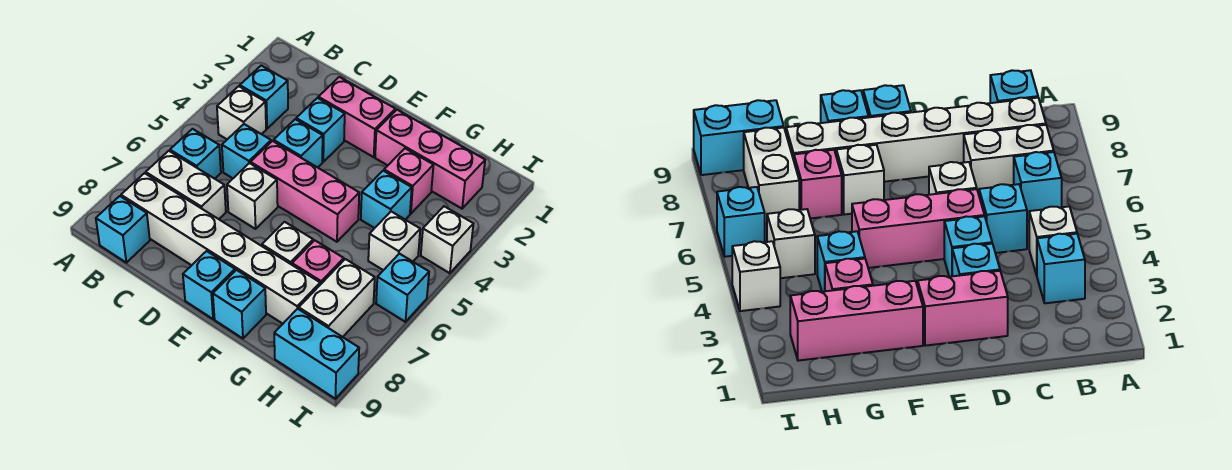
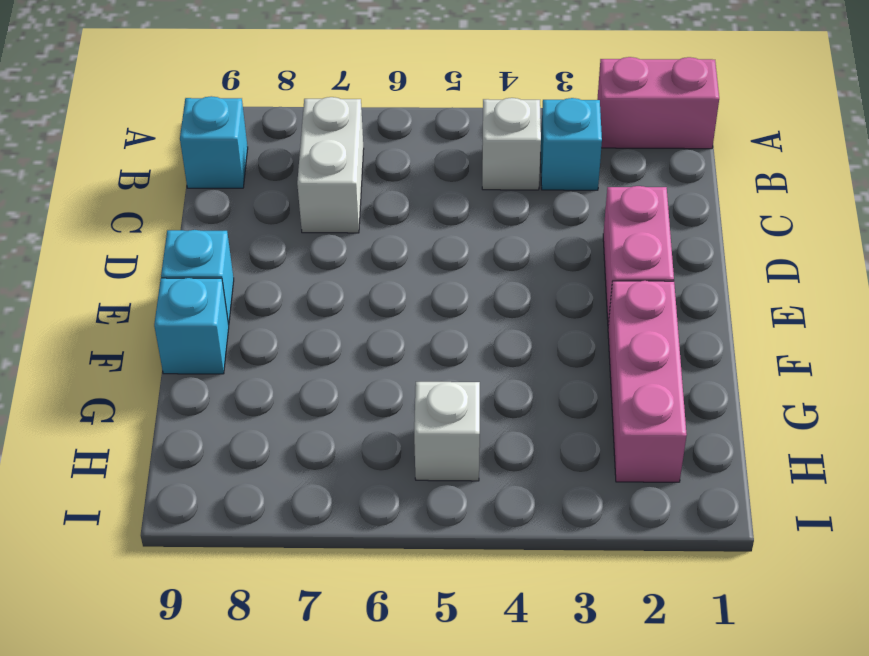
pink 1x2 brick [597,57,719,149] -> none
none -> cyan 1x1 brick [170,129,221,179]
none -> white 1x6 brick [121,173,320,324]
none -> cyan 1x1 brick [222,124,271,178]

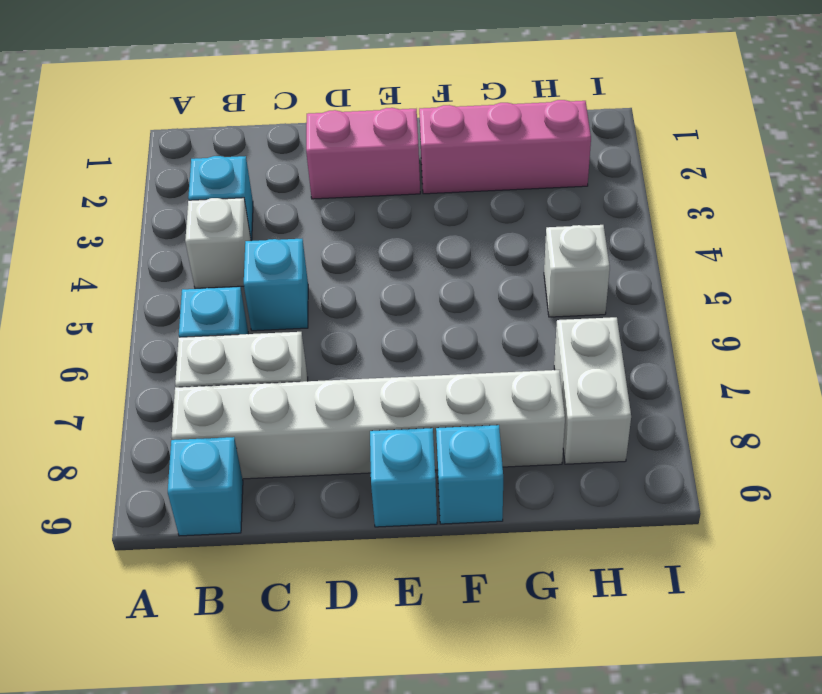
none -> cyan 1x1 brick [296,98,345,162]
none -> cyan 1x1 brick [274,119,323,168]
none -> pink 1x3 brick [250,141,359,242]

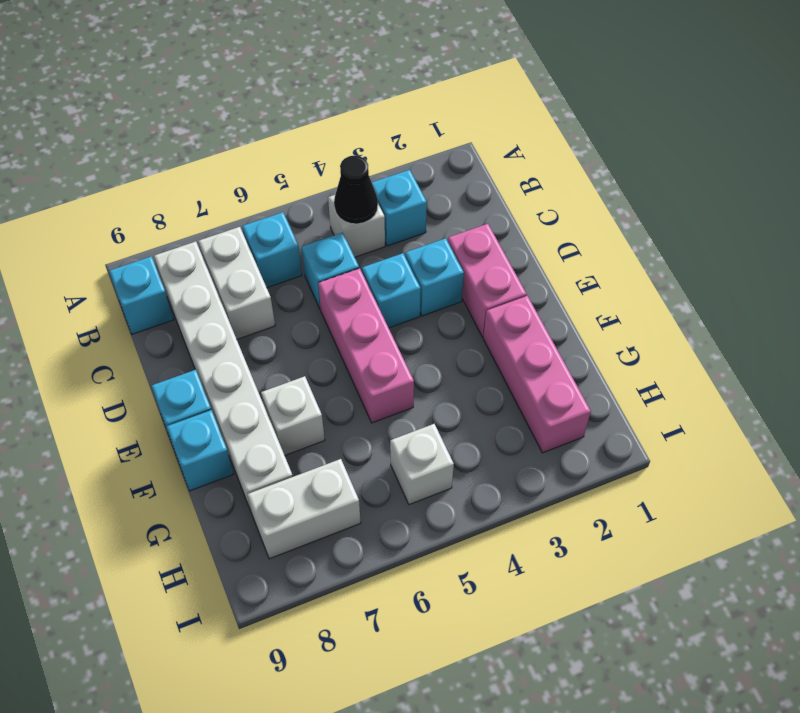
black 1x1 cone [334,156,378,224] -> none
none -> white 1x1 brick [227,163,278,229]
none -> pink 1x1 brick [384,148,433,214]
none -> cyan 1x1 brick [361,171,412,228]

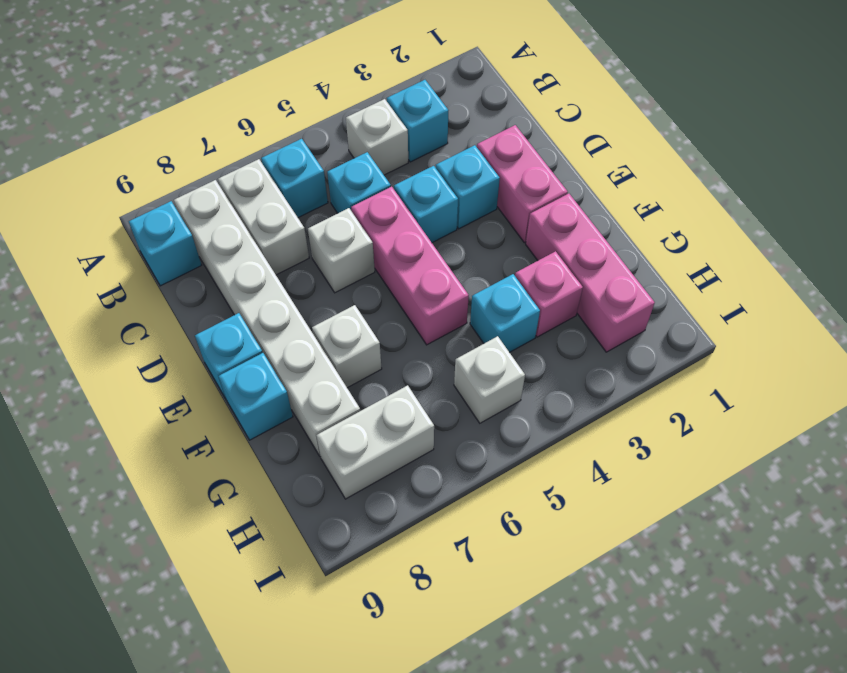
none -> pink 1x1 brick [292,240,344,285]
none -> cyan 1x2 brick [274,309,359,399]
none -> white 1x1 brick [421,206,473,273]

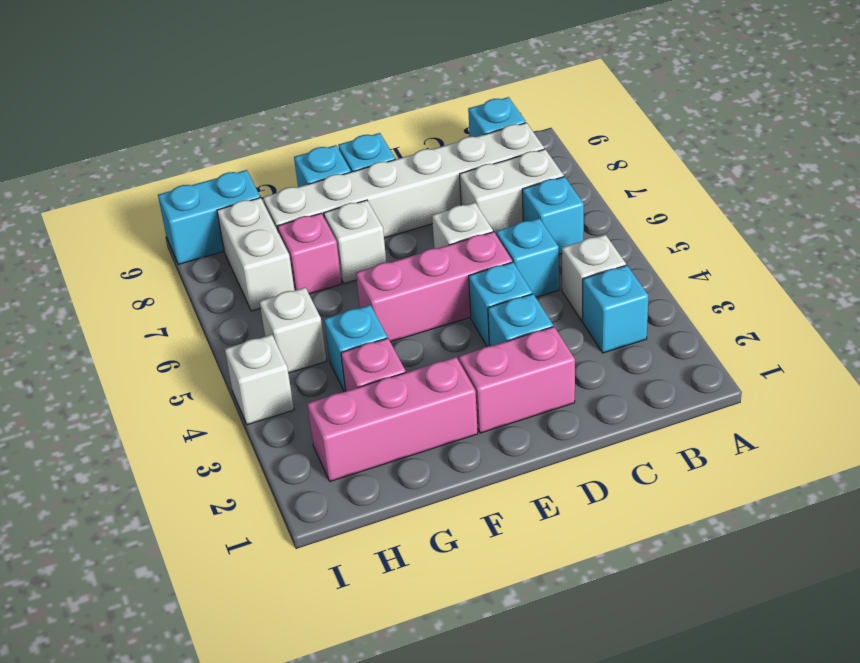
none -> cyan 1x1 brick [376,254,429,322]

